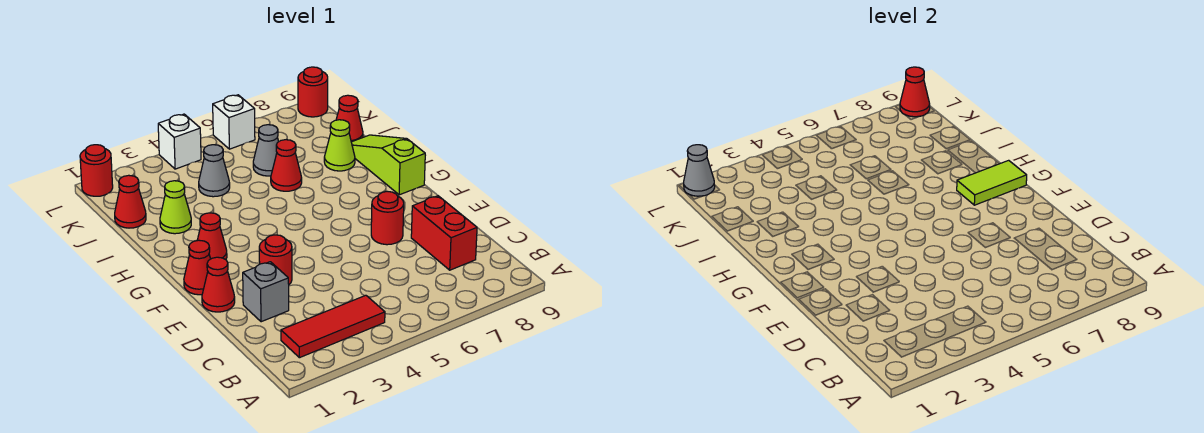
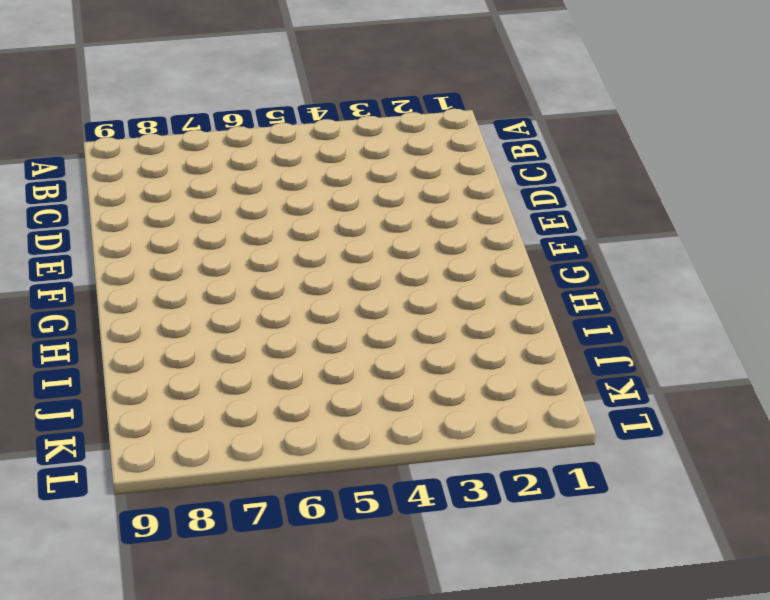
none -> red 1x3 tile [281,295,385,358]
none -> red 1x2 brick [411,196,477,270]
none -> grey 1x1 brick [243,262,289,322]

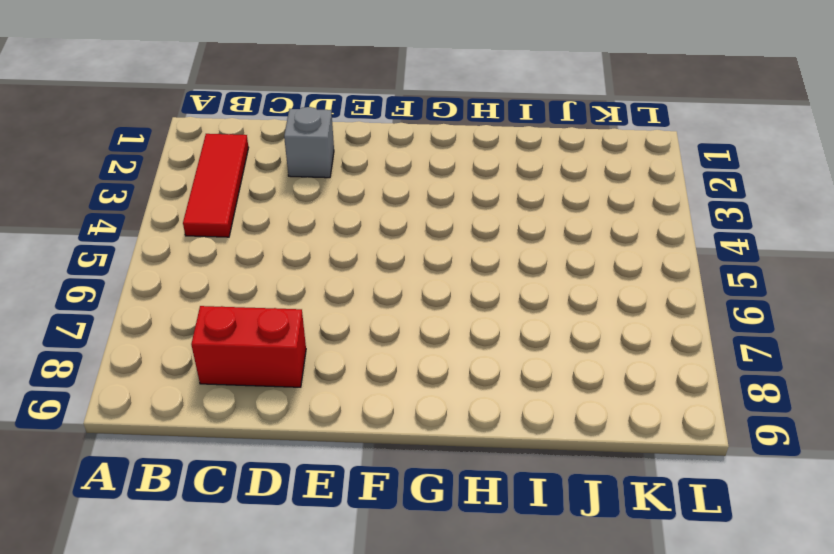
none -> red 1x1 cone [202,257,235,312]
none -> red 1x1 round brick [259,235,292,284]
none -> red 1x1 round brick [371,191,404,245]

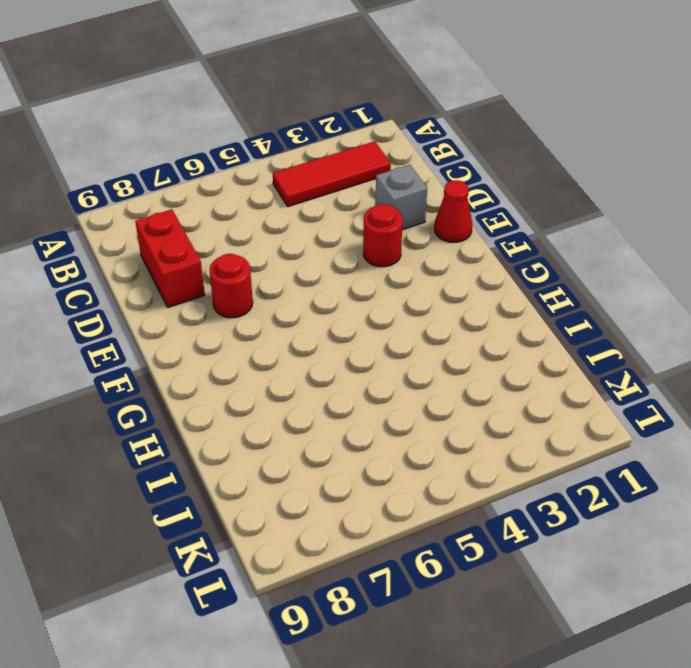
none -> red 1x1 cone [184,240,210,295]
none -> red 1x1 cone [197,213,227,260]
none -> lime 1x3 slope [351,135,425,195]

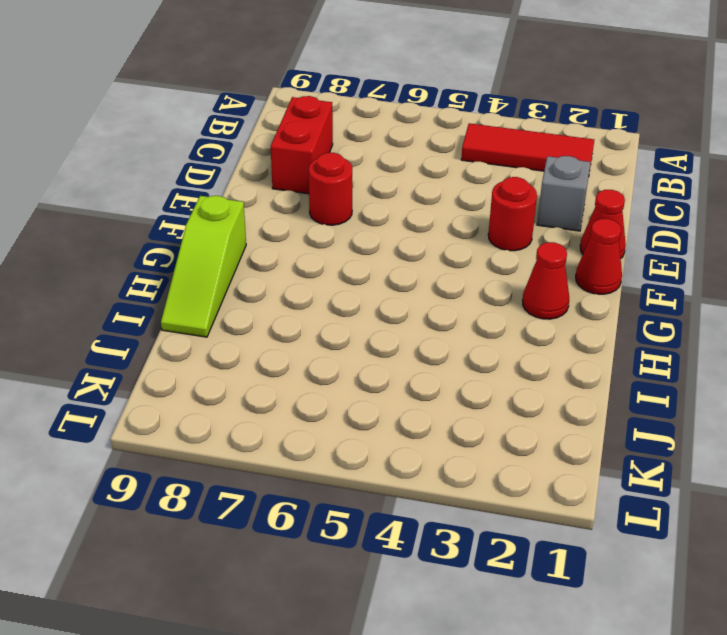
none -> lime 1x1 cone [160,181,191,234]
none -> red 1x1 cone [271,140,302,191]
none -> lime 1x1 cone [324,120,355,171]

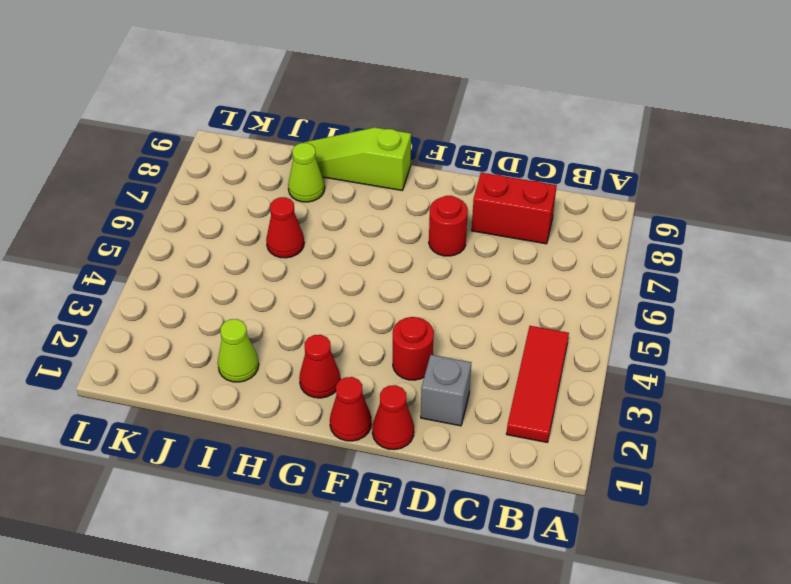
none -> red 1x1 cone [115,175,146,228]
none -> grey 1x1 cone [199,145,230,197]
none -> grey 1x1 cone [253,125,279,176]

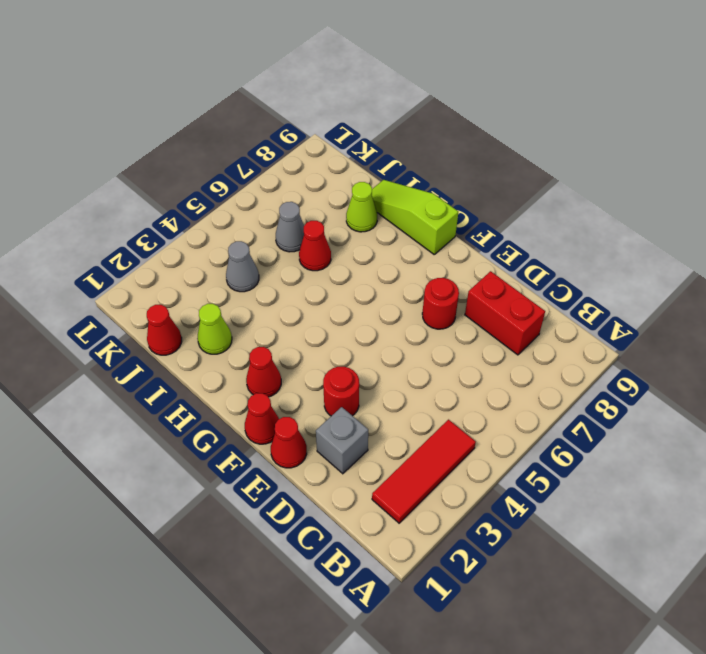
none -> red 1x1 cone [336,95,363,142]
none -> red 1x1 round brick [80,145,113,196]
none -> white 1x1 brick [158,114,201,169]

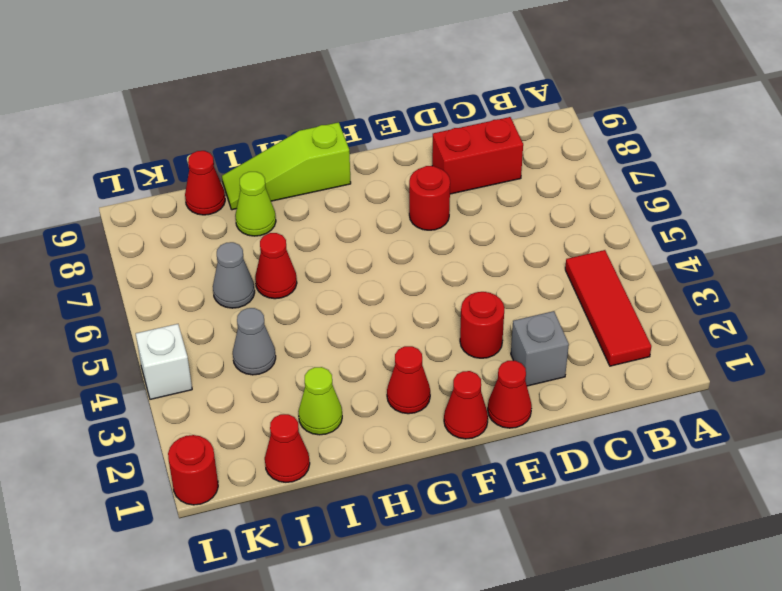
none -> white 1x1 brick [213,95,255,149]
none -> red 1x1 round brick [298,67,328,117]
none -> lime 1x2 tile [957,160,1027,205]

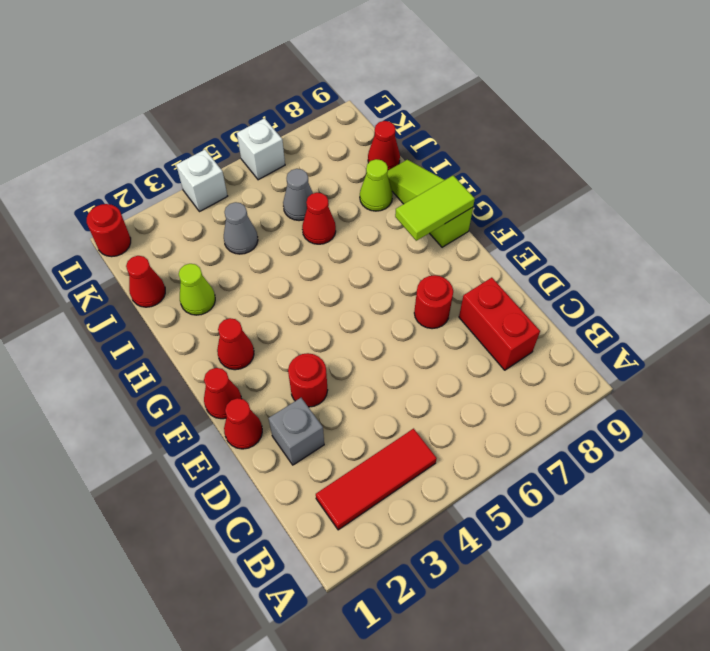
none -> red 1x1 round brick [298,67,328,117]
none -> grey 1x1 cone [684,145,715,196]
none -> red 1x1 cone [900,67,930,117]

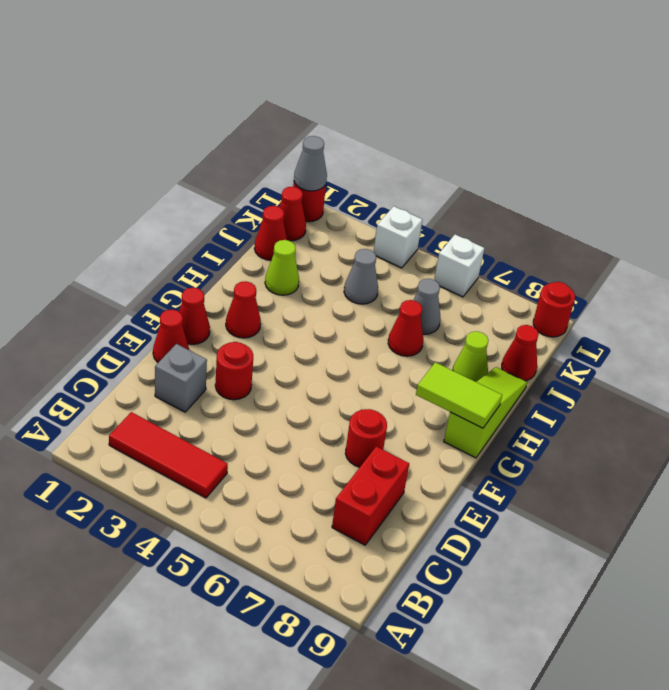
red 1x1 cone [279,187,306,241] -> red 1x1 cone moved to [900,67,930,117]

